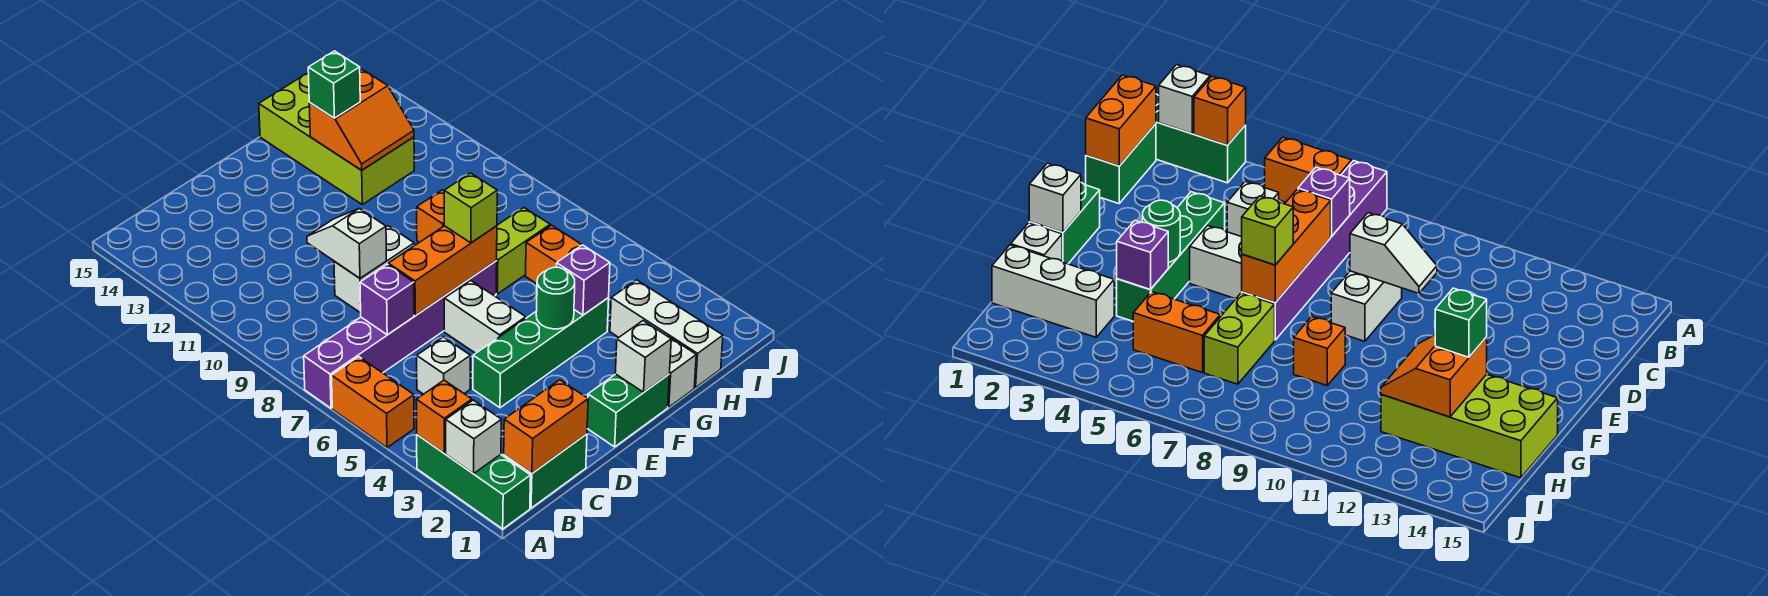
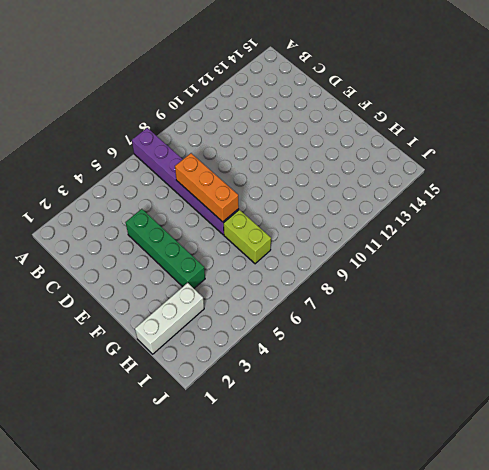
none -> green 1x3 brick [417,435,531,529]
none -> orange 1x2 brick [332,357,414,448]
none -> green 1x2 brick [504,434,587,508]

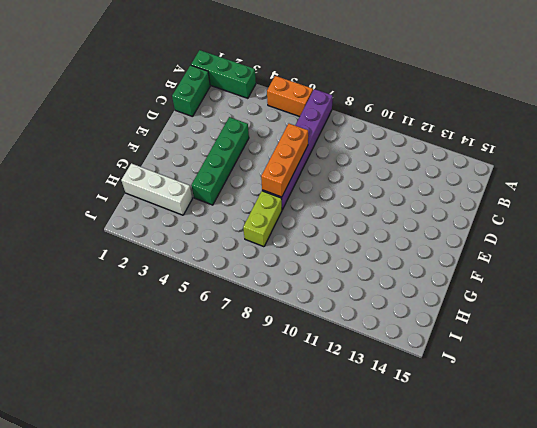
none -> white 1x1 brick [417,337,470,394]
none -> white 1x2 brick [334,226,414,313]
none -> green 1x2 brick [587,374,669,447]

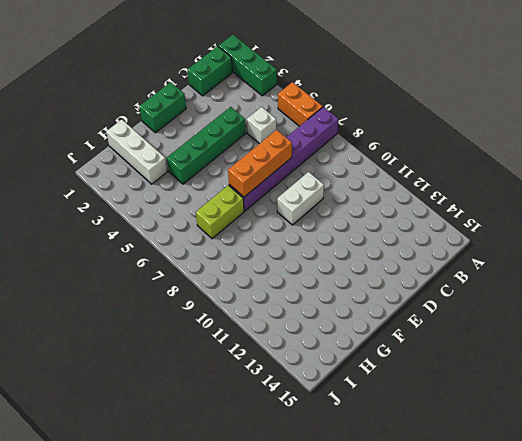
none -> white 1x2 brick [444,280,526,353]
none -> white 1x1 brick [668,336,696,407]
none -> orange 1x1 brick [417,190,444,242]

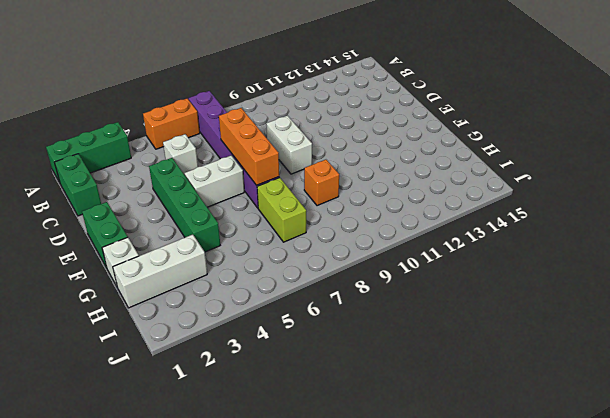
none -> lime 2x4 brick [259,73,414,204]
none -> orange 1x2 brick [526,225,582,284]
none -> white 1x1 brick [446,400,501,474]

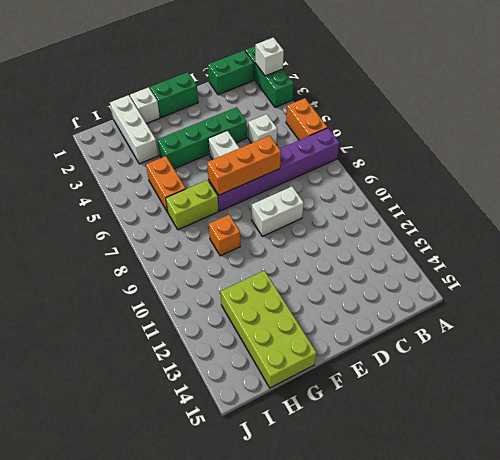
none -> orange 1x1 brick [416,380,472,453]
none -> orange 1x2 brick [504,380,588,473]
none -> purple 1x1 brick [360,264,414,335]

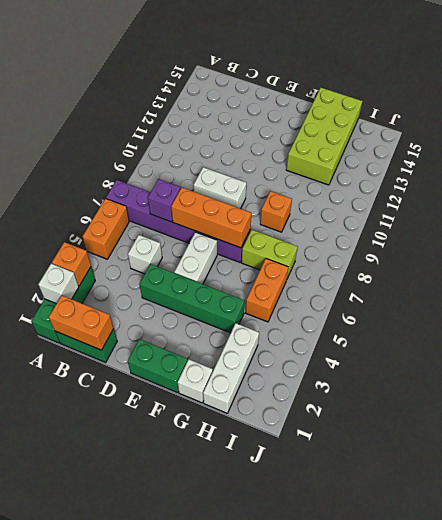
none -> white 1x2 slope [307,209,387,278]
none -> white 1x1 brick [615,321,671,392]
none -> green 1x1 round brick [536,267,575,329]

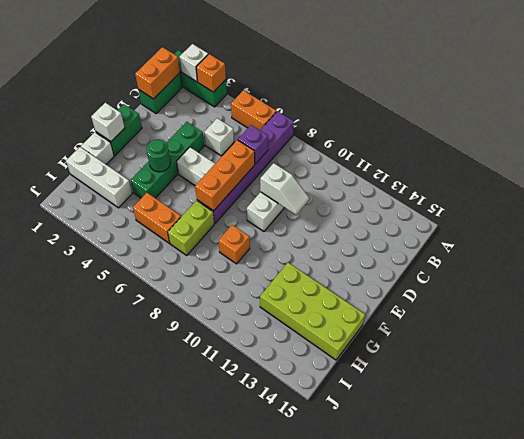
none -> purple 1x1 brick [557,245,610,315]
none -> orange 2x2 slope [309,69,414,170]
none -> lime 1x1 brick [444,173,497,243]

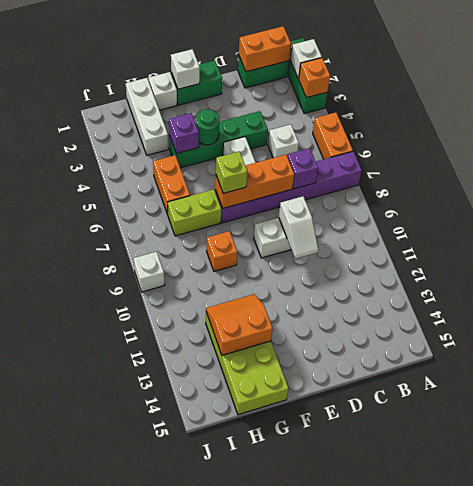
white 1x1 brick [133,252,165,292] -> none
none -> green 1x1 brick [308,51,360,118]

